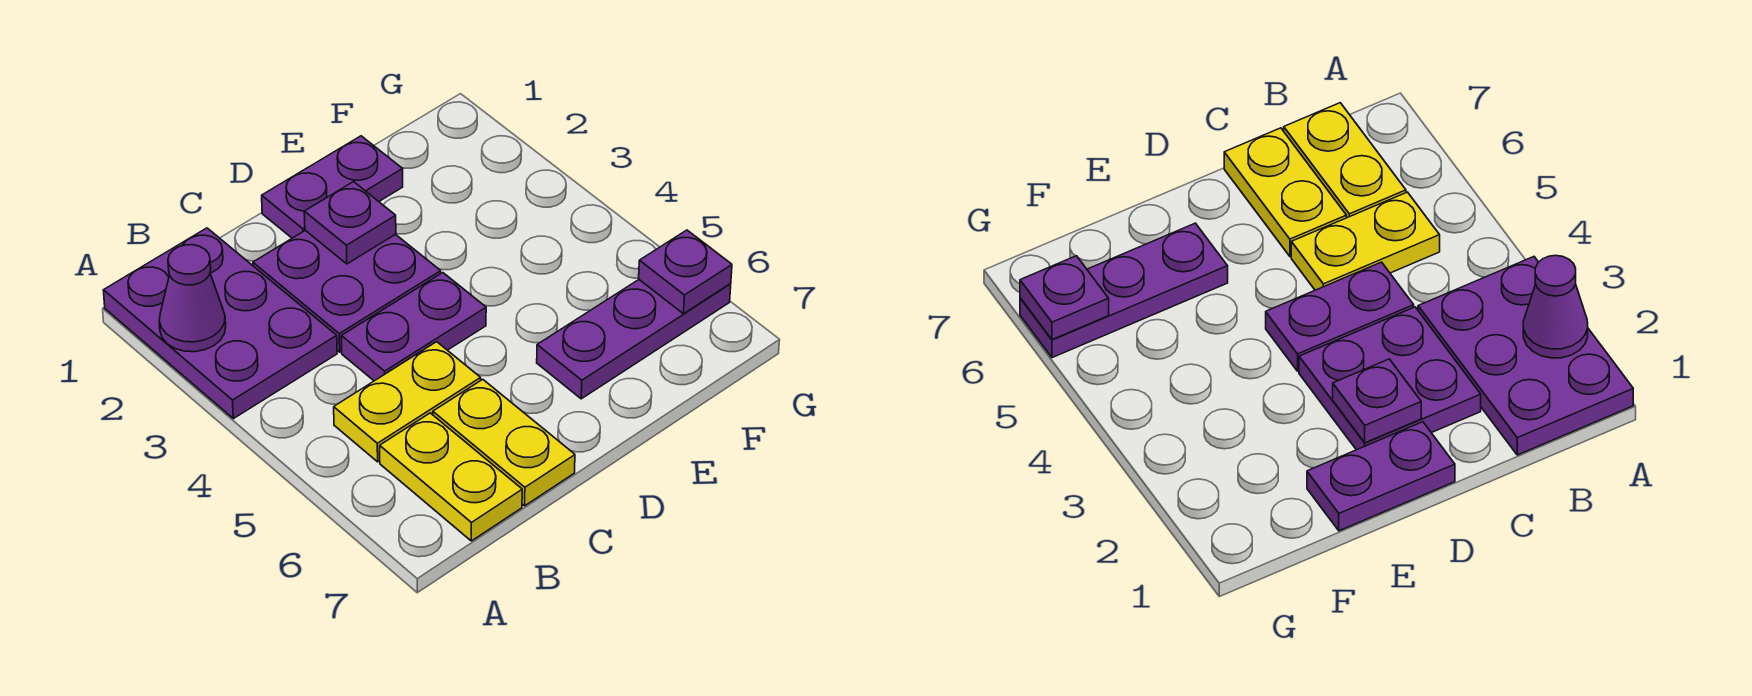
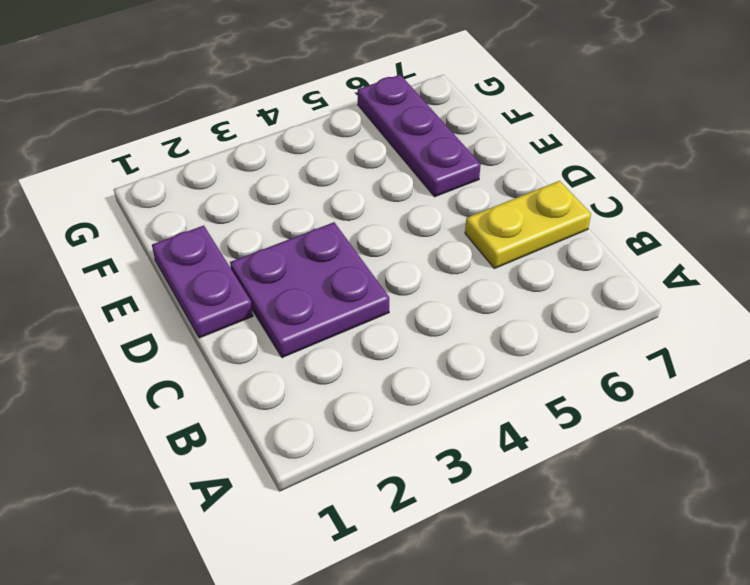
none -> purple 2x3 plate [103,228,337,419]
none -> yellow 1x2 plate [334,342,481,462]

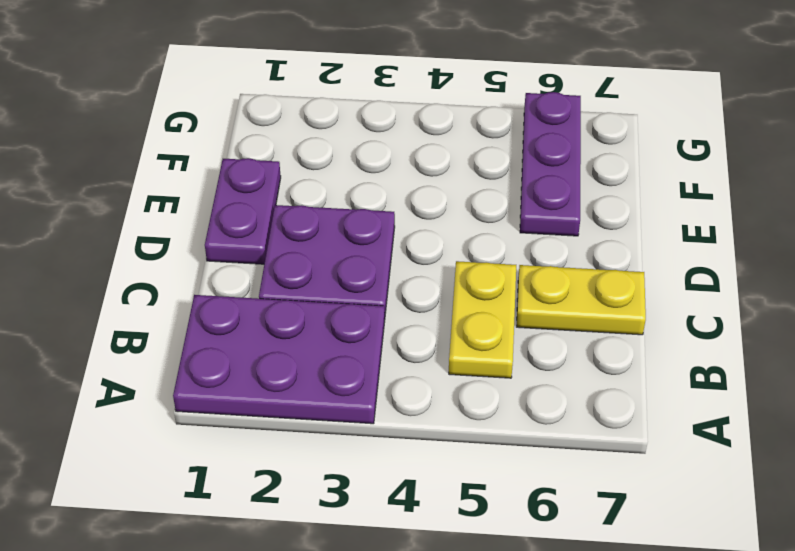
none -> yellow 1x2 plate [380,413,522,541]
none -> purple 1x2 plate [341,273,486,381]

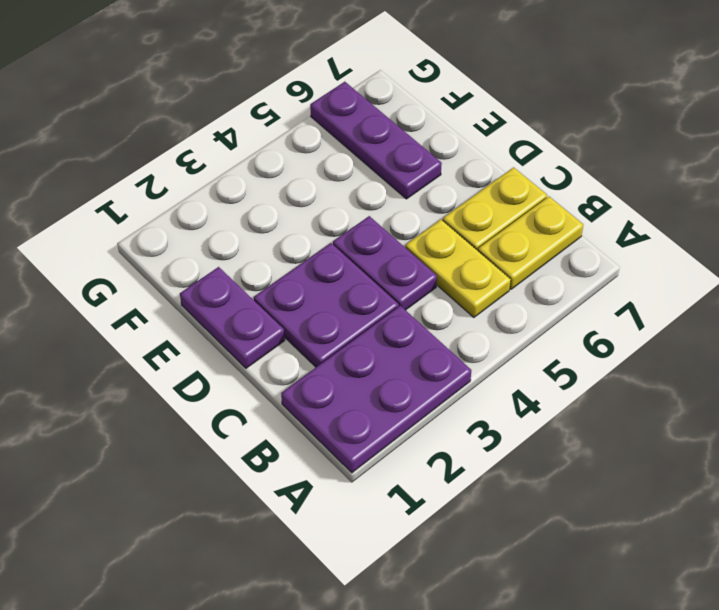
none -> purple 1x1 cone [159,245,226,352]
none -> purple 1x1 plate [304,182,396,264]

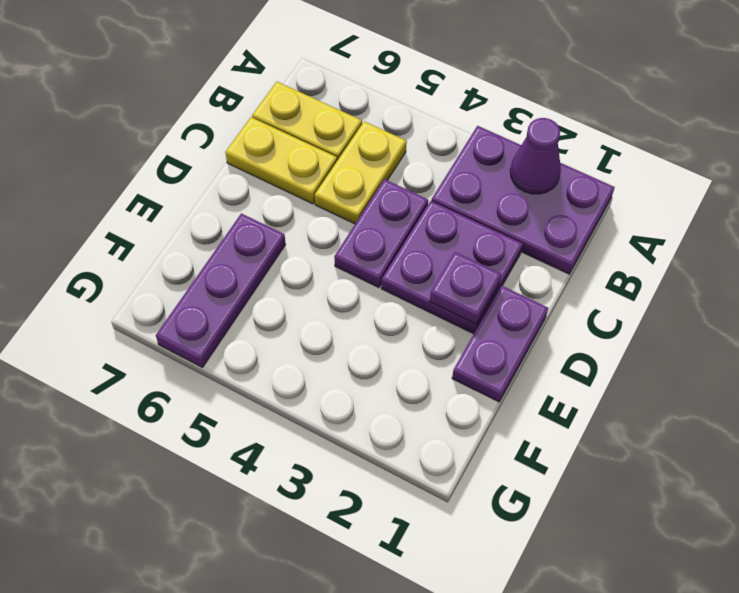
none -> purple 1x1 plate [639,230,732,314]

